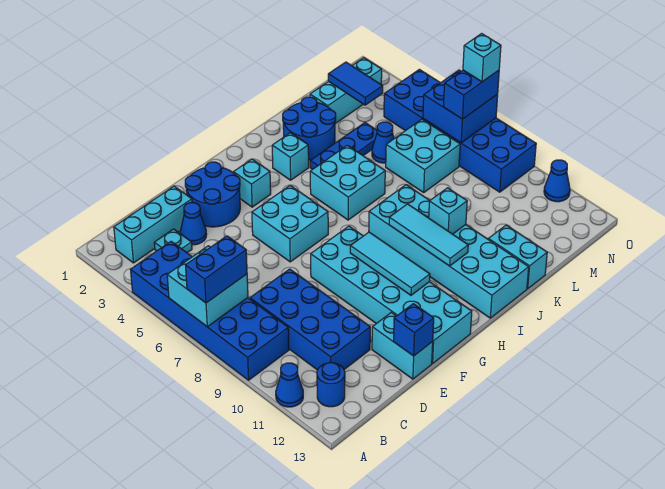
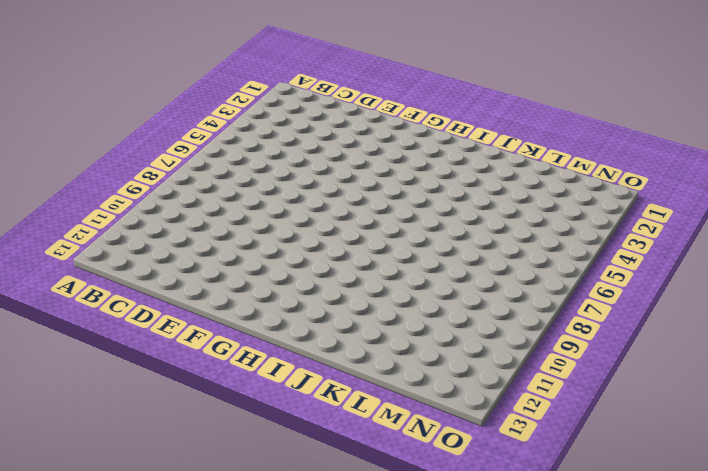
none -> blue 2x6 brick [131,241,289,380]
none -> blue 1x1 cone [276,363,303,407]
none -> cyan 1x3 brick [114,186,192,263]
none -> blue 1x1 round brick [317,363,345,407]

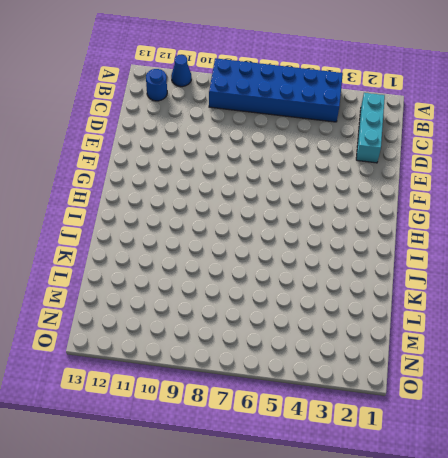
none -> cyan 1x1 plate [154,229,192,253]
none -> blue 2x4 brick [250,269,370,370]
none -> blue 1x1 cone [180,203,207,245]
none -> blue 2x2 round brick [185,162,240,227]

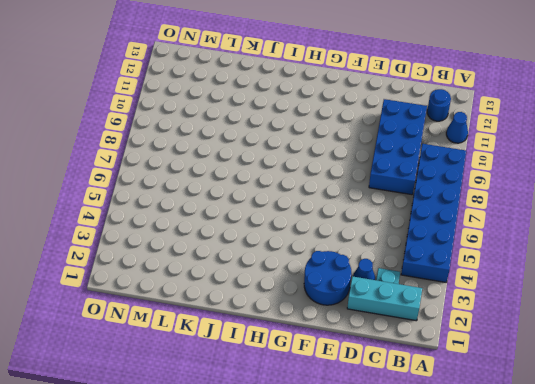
none -> cyan 1x2 brick [372,312,433,379]
none -> cyan 2x2 brick [252,186,328,262]
none -> cyan 2x6 brick [311,226,472,364]
none -> cyan 1x1 brick [233,159,271,207]

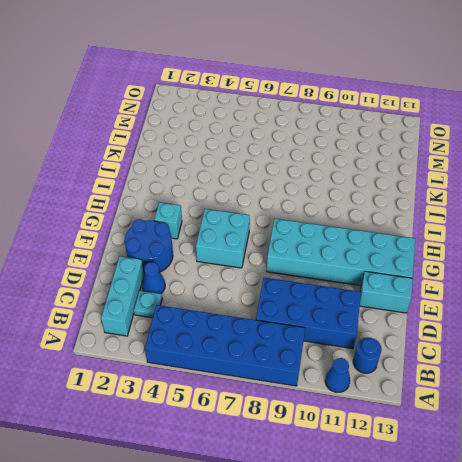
none -> cyan 1x1 brick [272,133,309,180]
none -> cyan 2x2 brick [310,145,385,220]
none -> cyan 2x6 brick [369,185,529,318]
none -> blue 2x2 round brick [283,97,336,160]

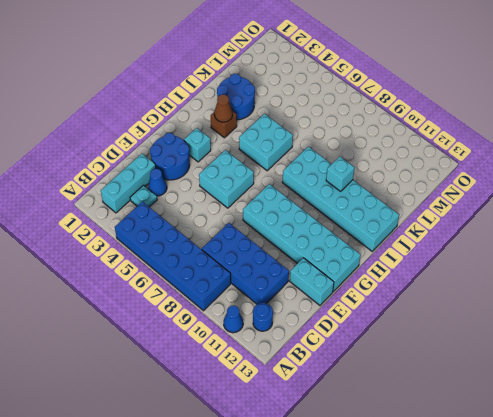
brown 1x1 brick [211,112,237,138] -> cyan 1x1 brick [272,133,309,180]
brown 1x1 cone [214,94,233,122] -> none
none -> blue 1x3 plate [310,123,377,169]
none -> cyan 1x2 brick [488,225,547,289]
none -> cyan 1x3 brick [310,58,382,124]
none -> blue 1x1 cone [372,122,394,163]

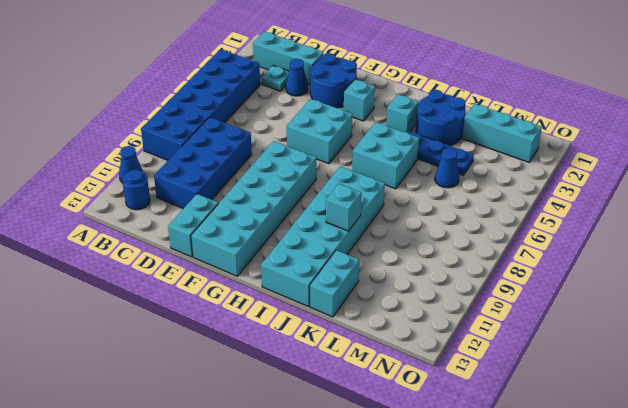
none -> cyan 2x2 brick [386,119,460,192]
none -> blue 2x6 brick [384,69,536,192]
none -> blue 1x1 cone [544,160,570,202]
none -> cyan 2x2 brick [167,246,248,327]

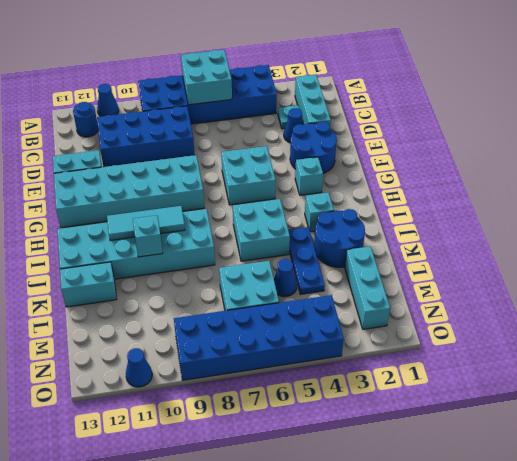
none -> blue 1x1 brick [393,304,434,356]
none -> cyan 1x3 tile [350,232,430,295]
none -> blue 1x2 tile [328,62,383,105]
none -> blue 2x2 brick [423,70,498,143]

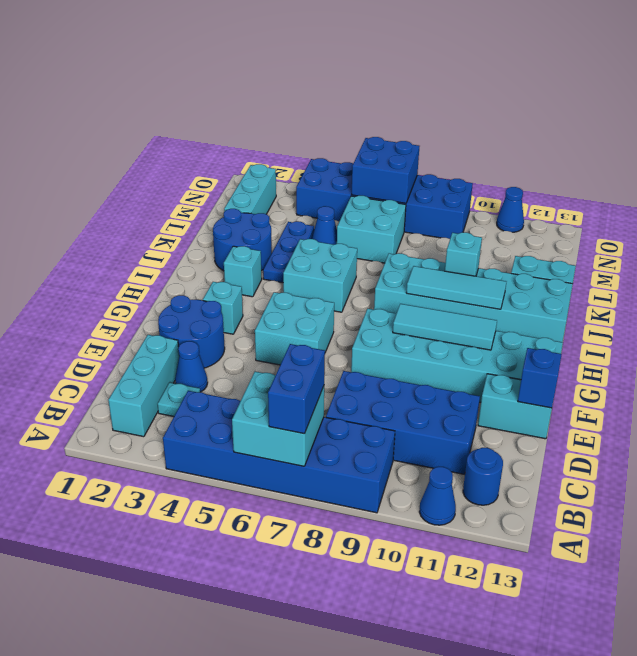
none -> blue 1x2 tile [328,62,383,105]
none -> blue 1x2 brick [443,70,499,119]
none -> cyan 1x1 brick [463,34,501,82]

